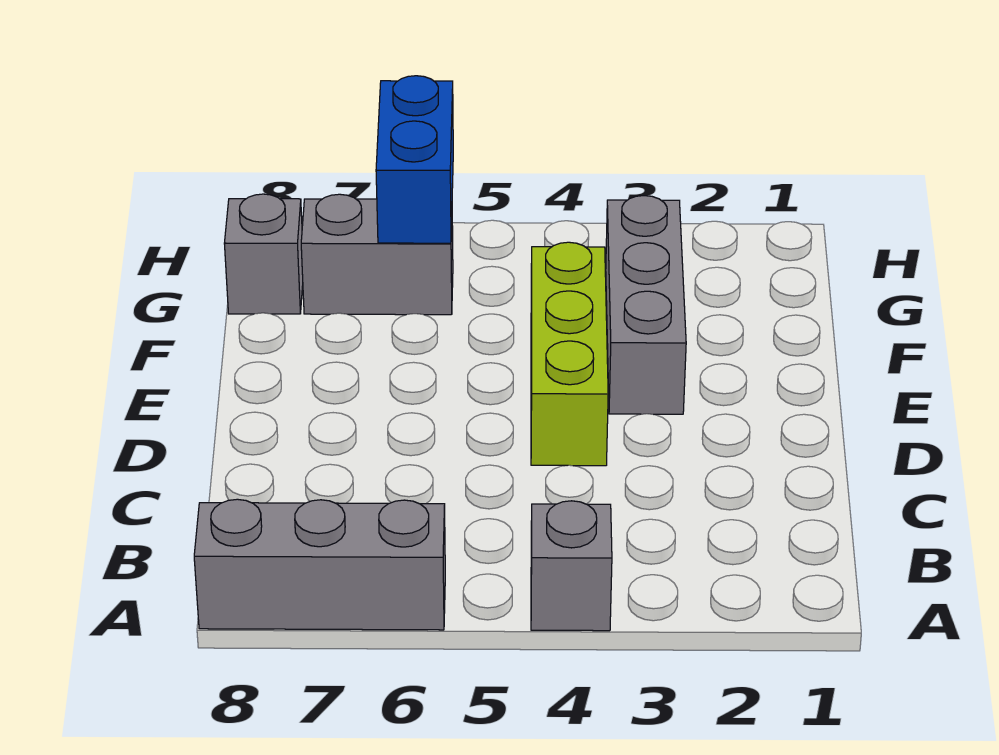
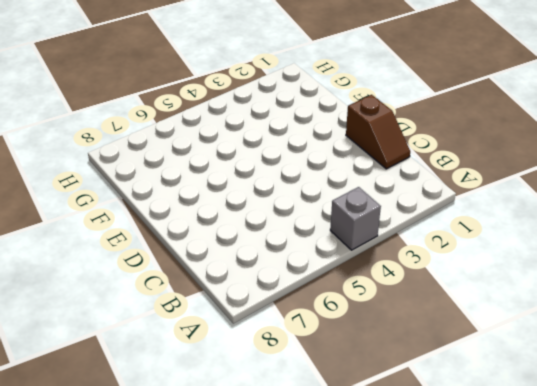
brown 1x2 slope [346,95,410,169] -> none
none -> grey 1x3 brick [194,499,445,630]
none -> lime 1x3 brick [531,242,608,466]

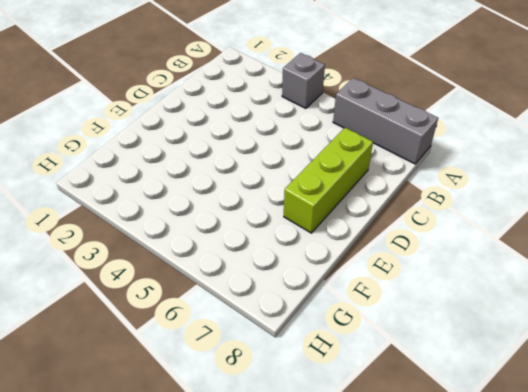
lime 1x3 brick [284,128,373,233] -> lime 1x3 brick moved to [531,242,608,466]
none -> grey 1x3 brick [606,196,686,414]
none -> grey 1x2 brick [301,194,453,315]

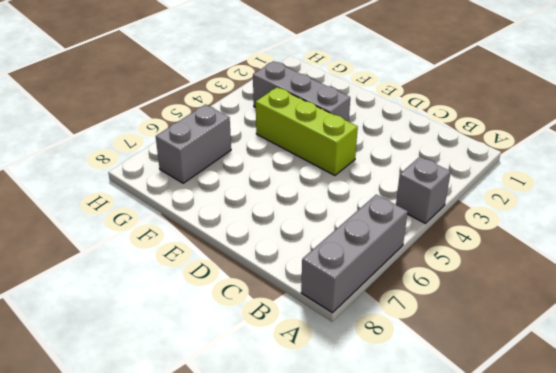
none -> grey 1x1 brick [224,194,303,314]
none -> blue 1x2 brick [376,76,453,243]

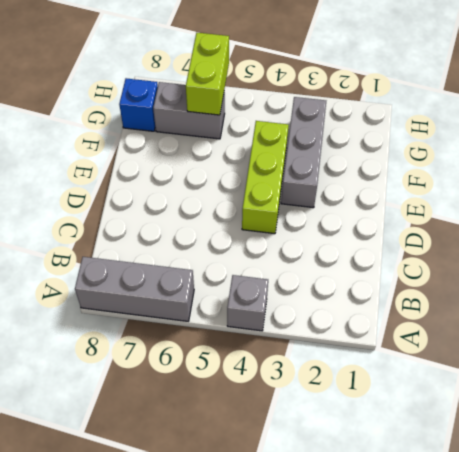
lime 1x2 brick [186,33,229,115] -> blue 1x2 brick [376,76,453,243]
blue 1x1 brick [119,78,158,131] -> grey 1x1 brick [224,194,303,314]

